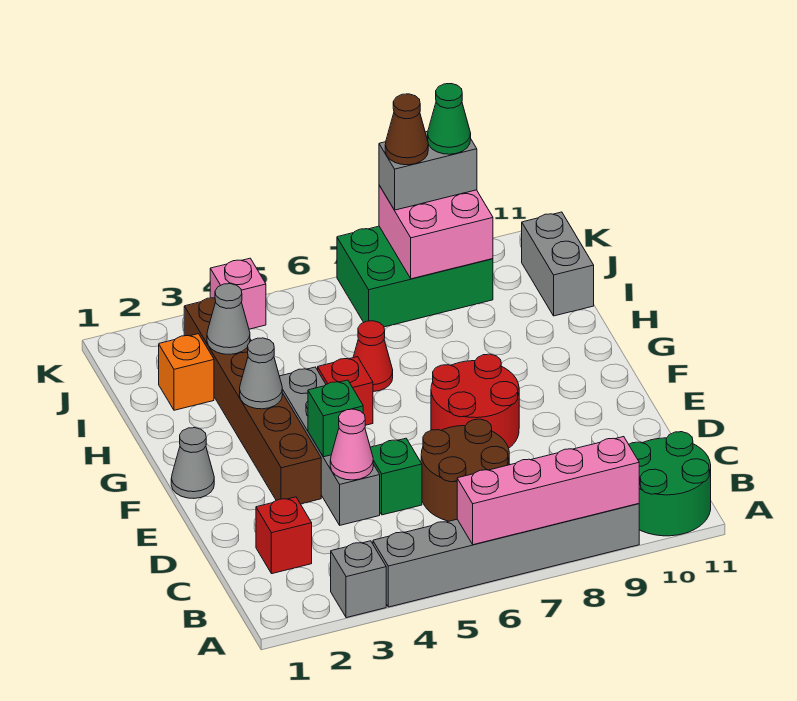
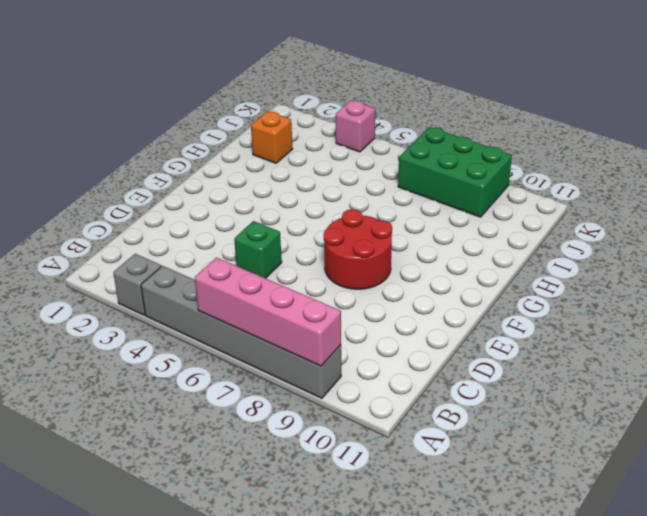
none -> green 2x2 round brick [629,432,711,536]
none -> red 1x1 brick [256,497,312,574]
none -> brown 2x2 round brick [421,419,509,521]

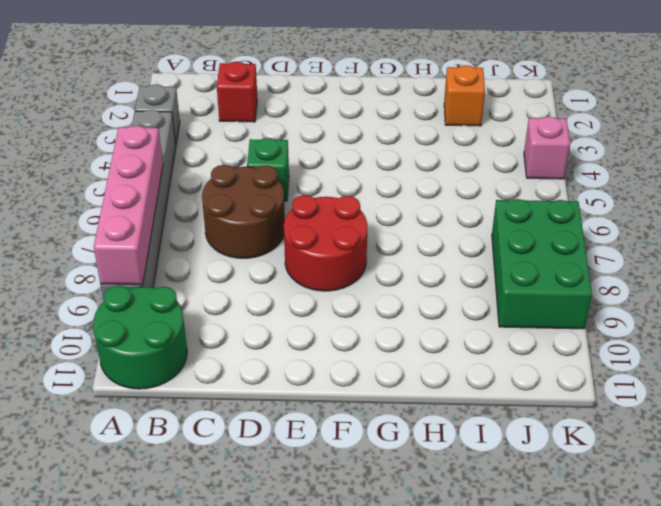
none -> grey 1x4 brick [279,367,380,525]
none -> brown 1x6 brick [184,298,321,504]
none -> grey 1x1 cone [171,428,214,498]

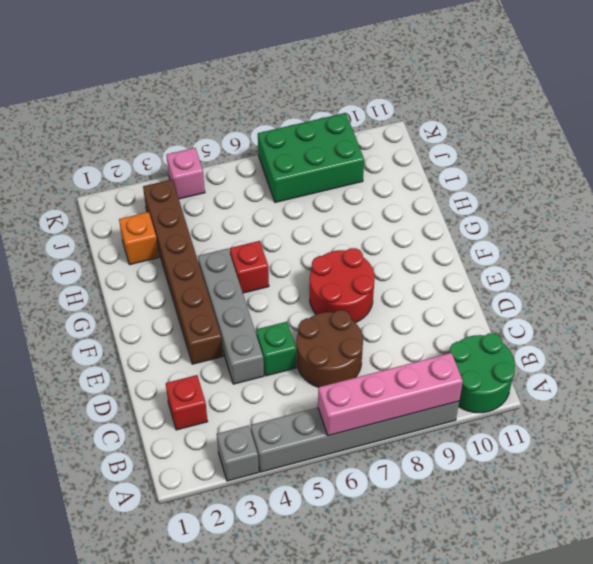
none -> grey 1x1 cone [171,428,214,498]
none -> red 1x1 cone [353,321,393,392]
none -> grey 1x2 brick [522,212,594,316]

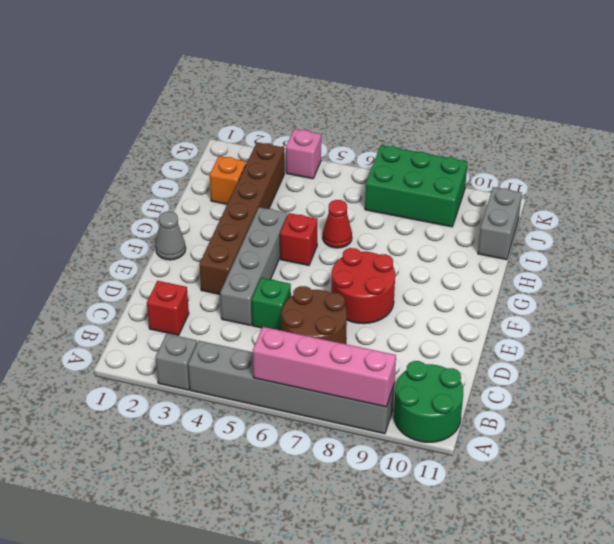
none -> pink 1x1 cone [330,409,373,480]
none -> green 1x1 brick [308,380,363,457]
none -> grey 1x1 cone [240,338,282,409]

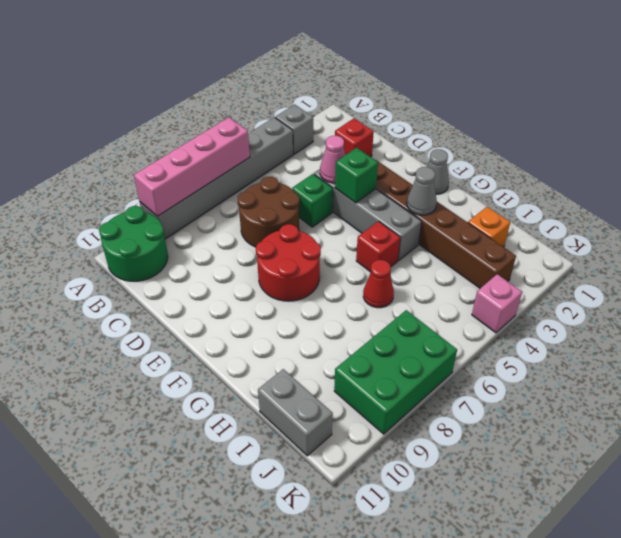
none -> grey 1x1 cone [207,284,250,354]
none -> pink 2x2 brick [379,185,493,279]
none -> grey 1x2 brick [379,131,477,210]

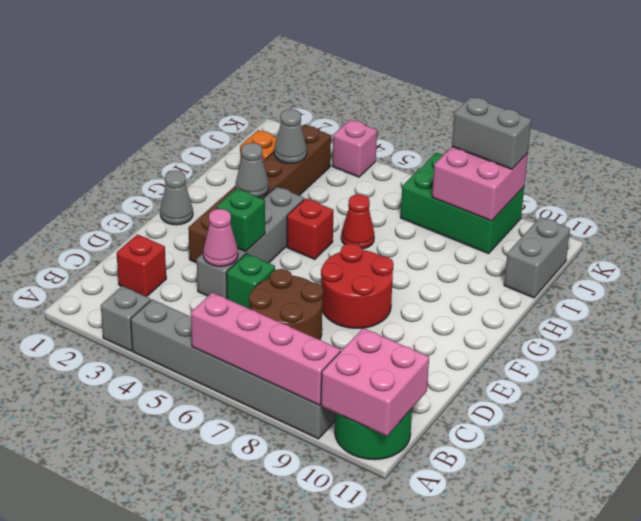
pink 2x2 brick [321,328,429,436] -> none
none -> brown 1x1 cone [385,94,428,165]
none -> green 1x1 cone [428,84,471,154]

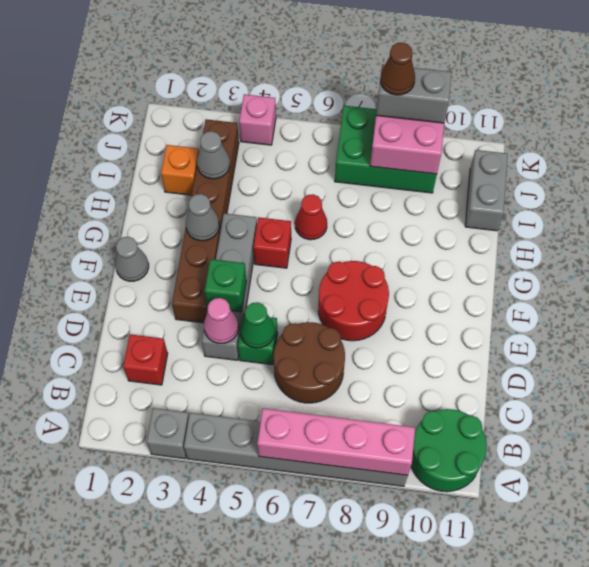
green 1x1 cone [240,302,275,348] -> green 1x1 cone moved to [428,84,471,154]

